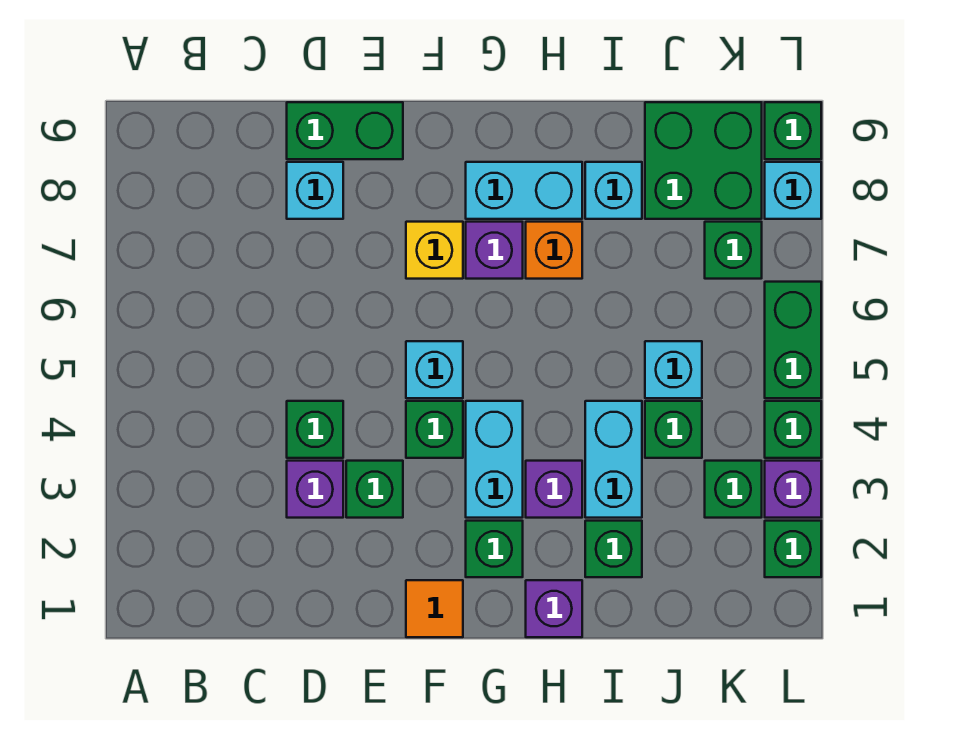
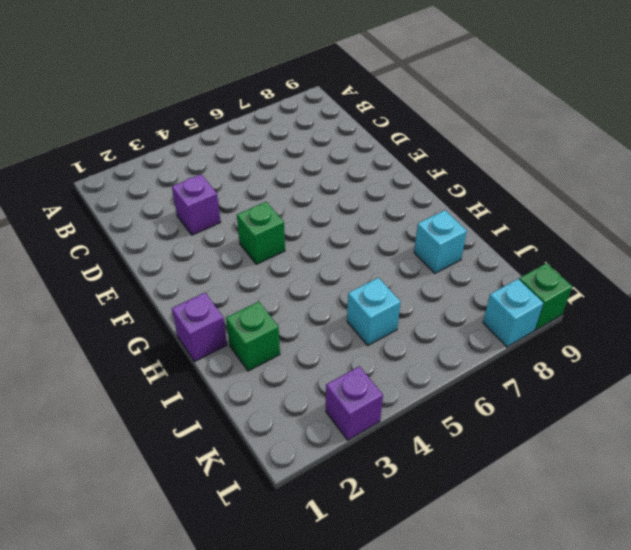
none -> green 1x1 brick [287,401,343,458]
none -> cyan 1x1 brick [287,162,343,219]
none -> green 1x2 brick [287,102,403,159]
none -> green 1x1 brick [346,461,403,518]

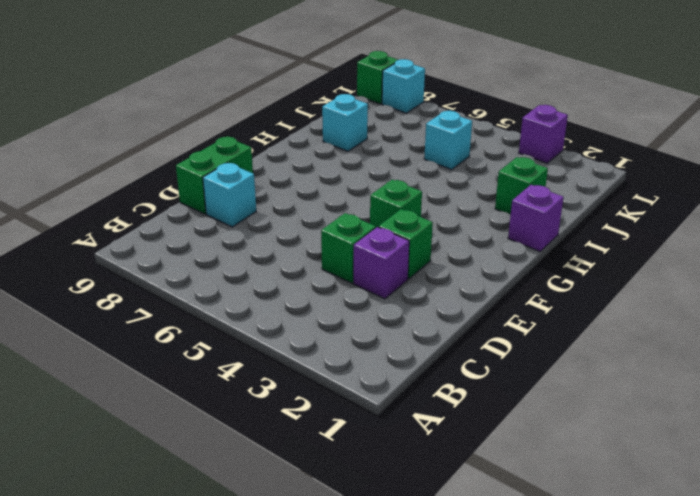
none -> orange 1x1 tile [406,580,463,637]
none -> cyan 1x1 brick [406,341,463,398]
none -> yellow 1x1 brick [406,222,463,279]
none -> green 1x1 brick [466,521,523,577]

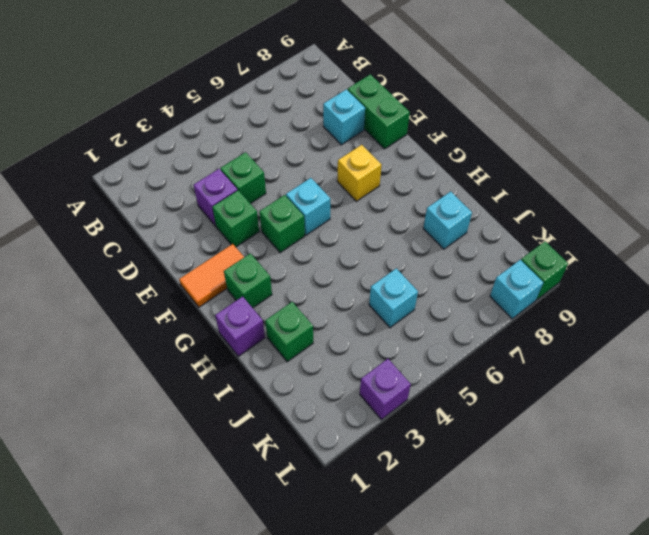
orange 1x2 tile [179,244,244,307] -> orange 1x1 tile [406,580,463,637]
none -> cyan 1x2 brick [466,401,523,518]
none -> purple 1x1 brick [466,222,523,279]
none -> cyan 1x2 brick [466,162,582,219]
none -> purple 1x1 brick [526,461,582,518]

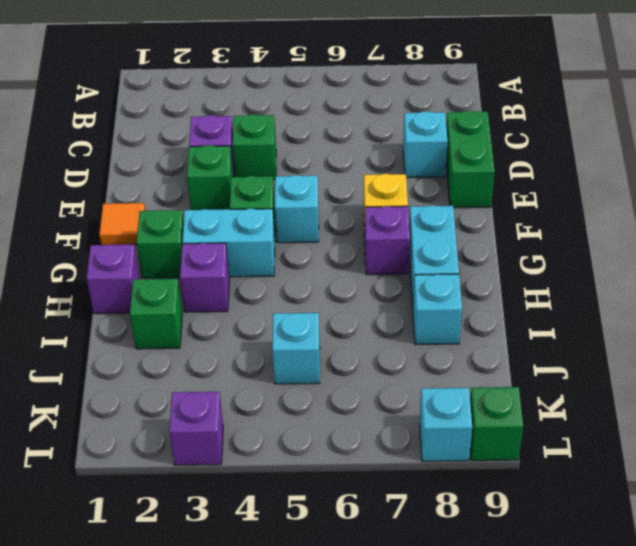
none -> orange 1x1 brick [526,222,582,279]
none -> cyan 1x2 brick [585,401,642,518]
none -> green 1x1 brick [645,401,702,458]
none -> green 2x2 brick [645,102,762,219]

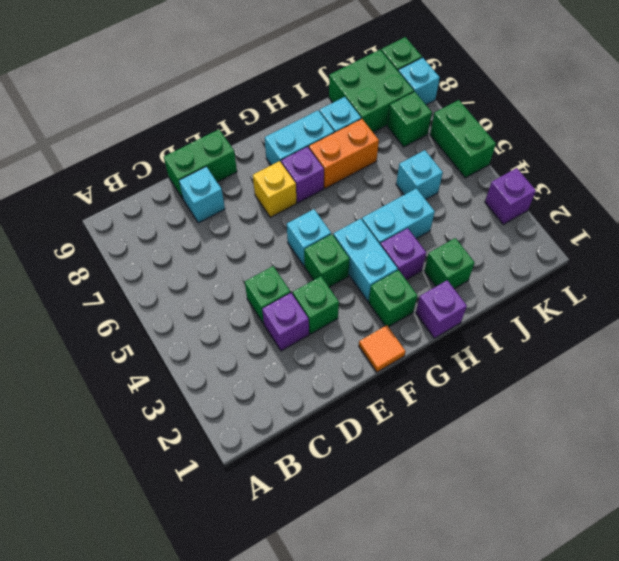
cyan 1x2 brick [362,188,435,245] -> cyan 1x2 brick turned to [585,401,642,518]
orange 1x2 brick [309,119,379,189] -> orange 1x1 brick [526,222,582,279]
none -> green 1x1 brick [645,401,702,458]
none -> green 1x1 brick [705,461,762,518]
none -> green 1x1 brick [765,521,821,577]
none -> green 1x1 brick [765,401,821,458]

